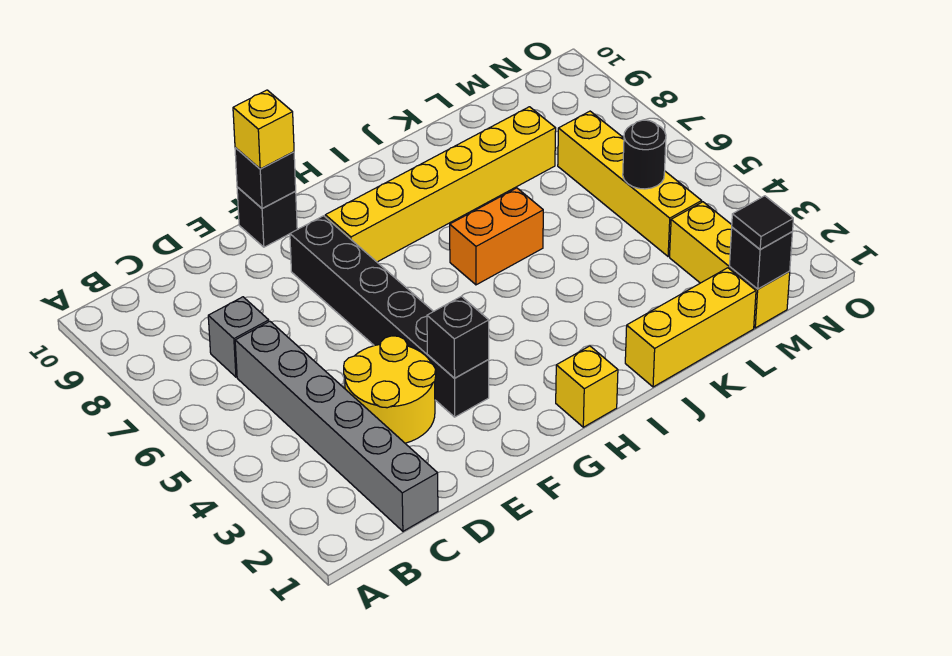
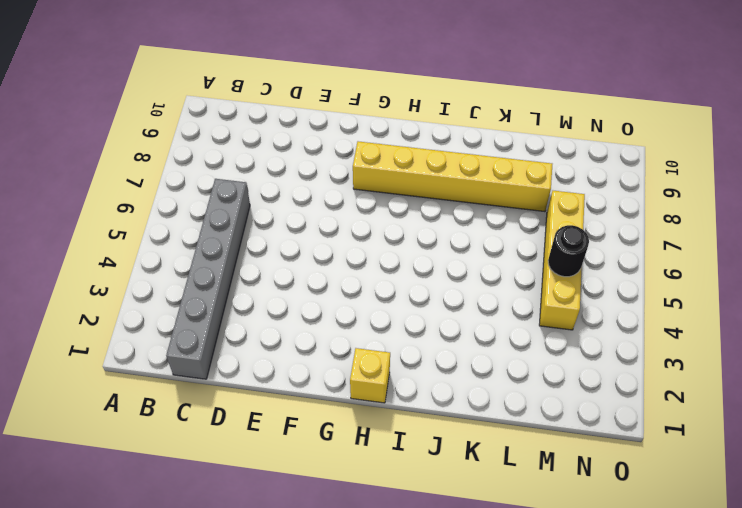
none -> grey 1x1 brick [208,297,269,377]
none -> yellow 2x2 round brick [344,336,436,443]
none -> black 1x6 brick [290,216,489,417]

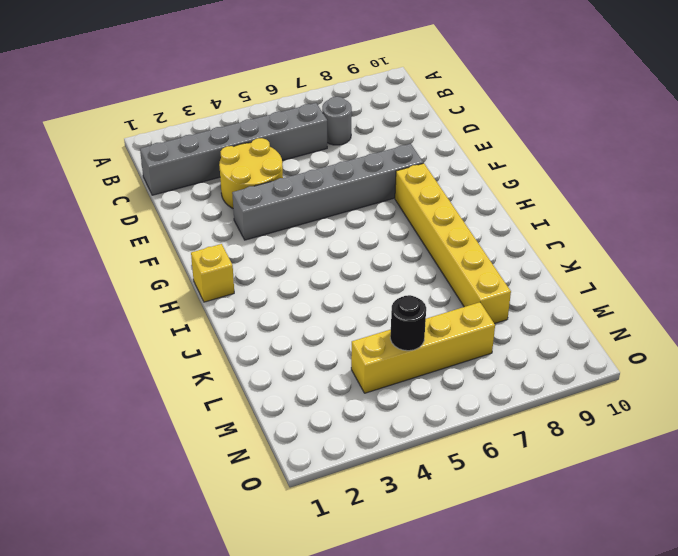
grey 1x1 round brick [322,97,352,145] -> grey 1x1 brick [208,297,269,377]
grey 1x6 brick [232,144,423,240] -> black 1x6 brick [290,216,489,417]
none -> black 1x1 brick [237,187,297,247]
none -> orange 1x2 brick [450,188,543,285]
none -> yellow 1x3 brick [625,268,756,387]

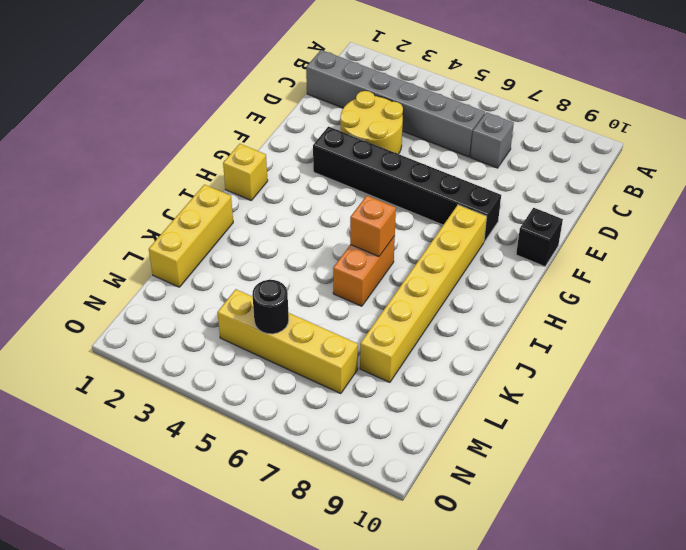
orange 1x1 brick [350,196,396,256] -> none
none -> yellow 1x3 brick [670,202,790,328]
none -> black 1x1 brick [427,296,489,378]
none -> black 1x1 brick [235,147,296,209]

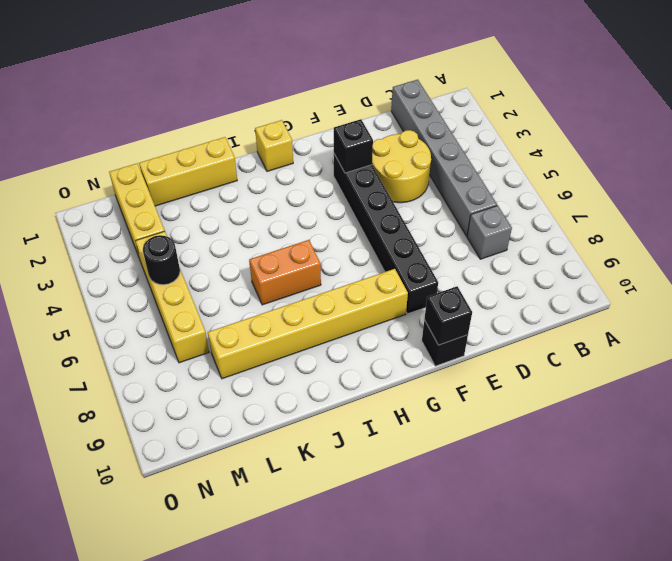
none -> black 1x1 brick [730,227,792,289]
none -> yellow 1x1 brick [233,90,294,169]
none -> black 1x1 tile [732,196,793,249]

